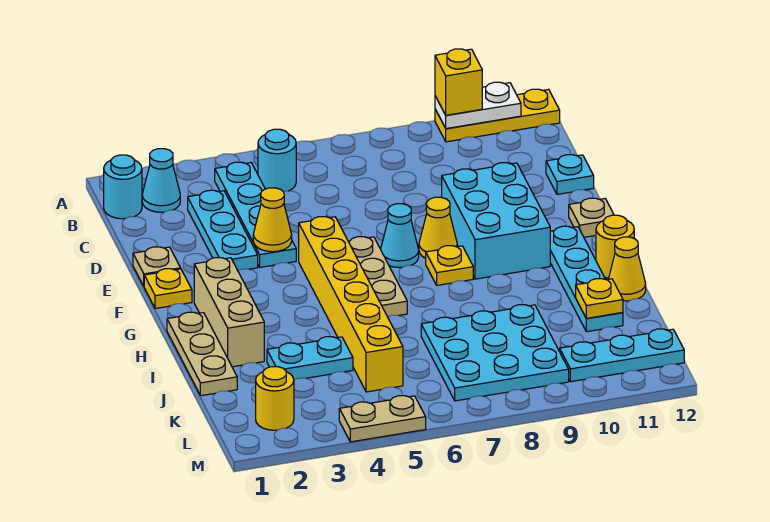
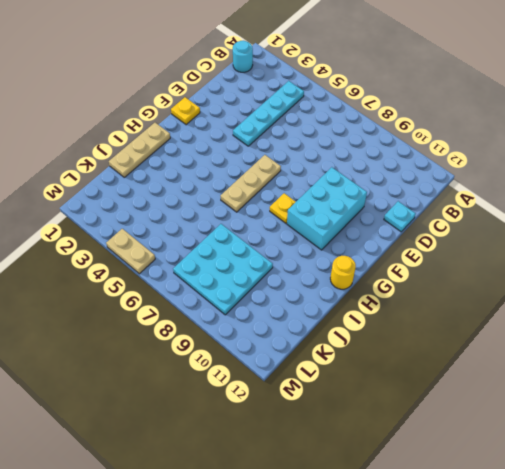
none -> yellow 1x3 plate [435,89,560,142]
none -> cyan 1x1 cone [142,149,180,212]
none -> cyan 1x1 round brick [258,129,296,192]
none -> cyan 1x3 plate [188,190,258,270]

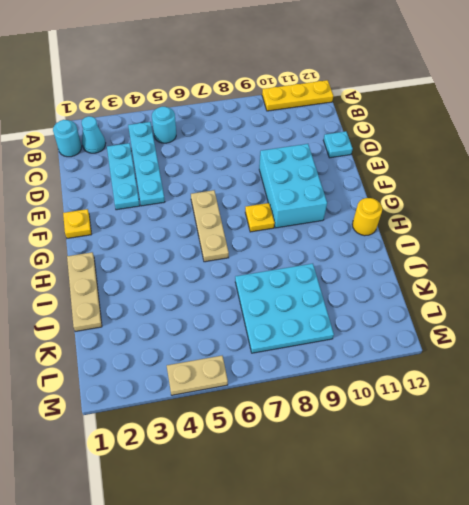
none -> tan 1x1 plate [133,247,181,286]
none -> yellow 1x6 brick [299,217,403,392]
none -> cyan 1x1 cone [381,204,419,268]
none -> yellow 1x1 cone [419,197,457,258]

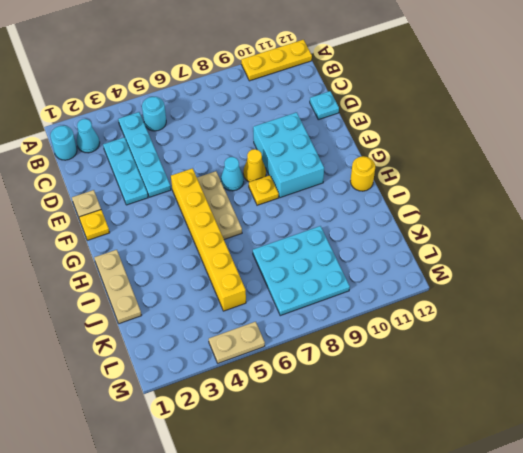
none -> tan 1x1 plate [569,198,614,237]
none -> tan 1x3 brick [194,258,264,367]
none -> cyan 1x4 plate [550,226,623,332]
none -> yellow 1x1 cone [608,237,646,301]

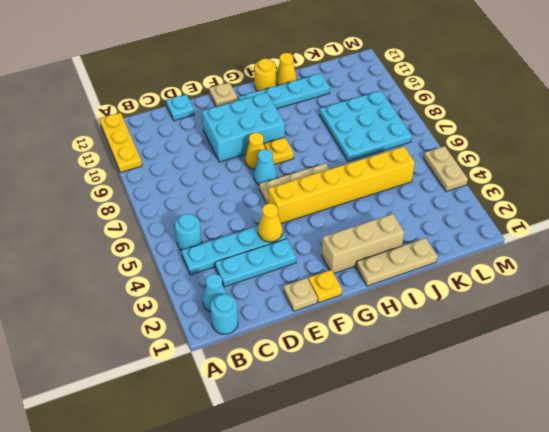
none -> cyan 1x2 plate [267,336,353,380]
none -> yellow 1x1 round brick [256,367,294,430]
none -> cyan 1x3 plate [560,329,684,382]
none -> white 1x2 plate [435,82,521,129]

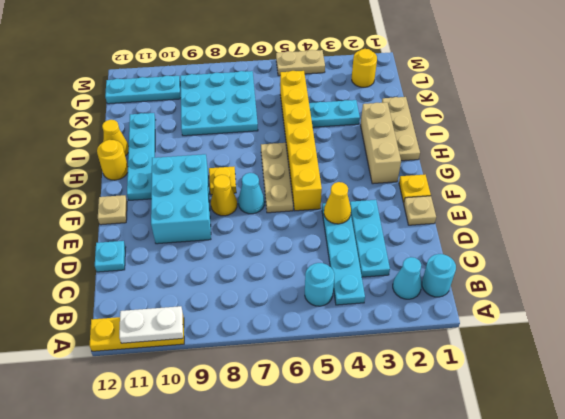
none -> yellow 1x1 plate [576,278,623,318]
none -> yellow 1x1 brick [435,49,482,115]

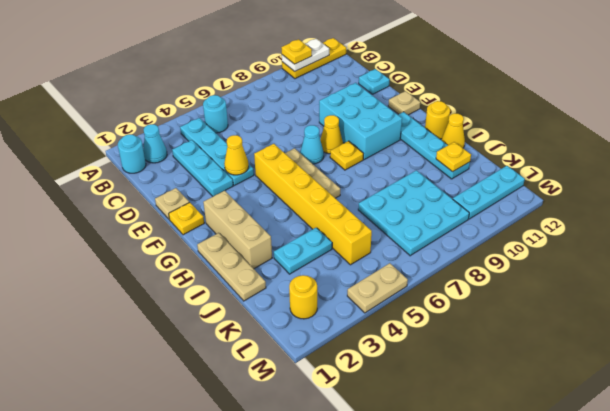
yellow 1x1 plate [281,39,312,64] -> yellow 1x1 brick [435,49,482,115]

